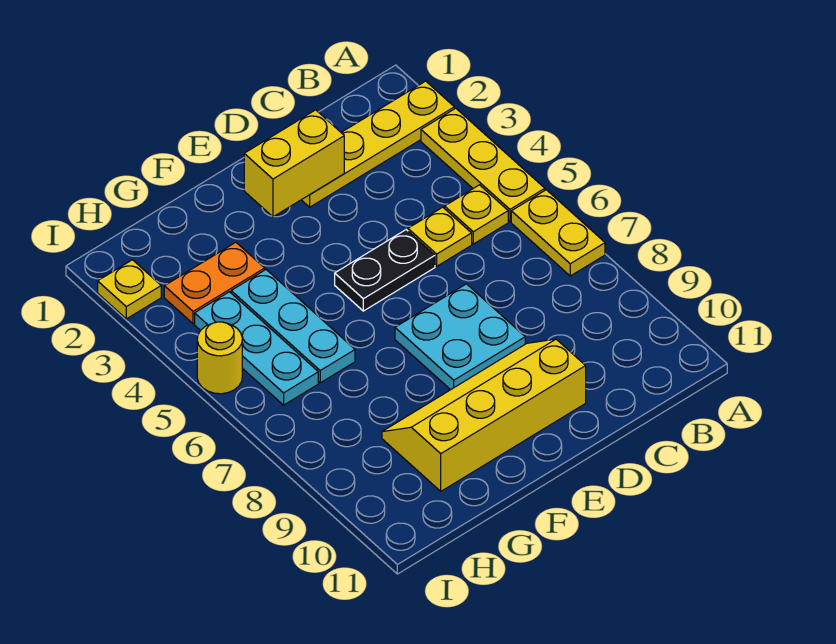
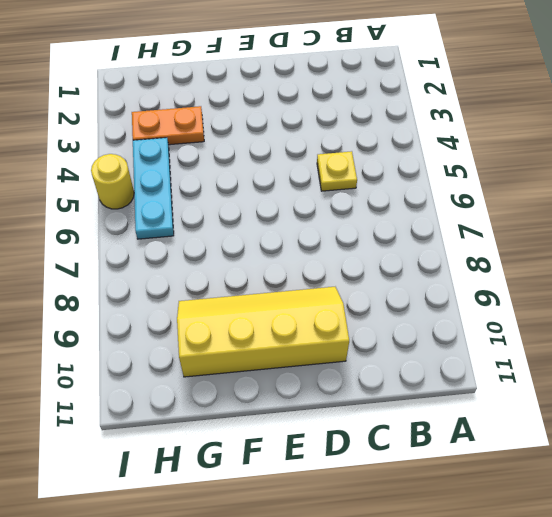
none -> yellow 1x4 plate [302,81,454,207]
none -> yellow 1x3 plate [421,108,545,222]
none -> yellow 1x2 plate [511,190,605,276]

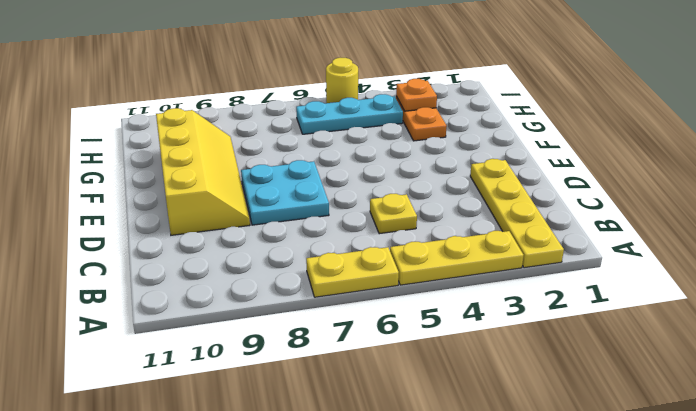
orange 1x1 plate [396,79,437,111] -> none
none -> yellow 1x1 plate [445,185,508,244]
none -> black 1x2 plate [335,230,435,311]
none -> cyan 1x3 plate [231,270,355,383]

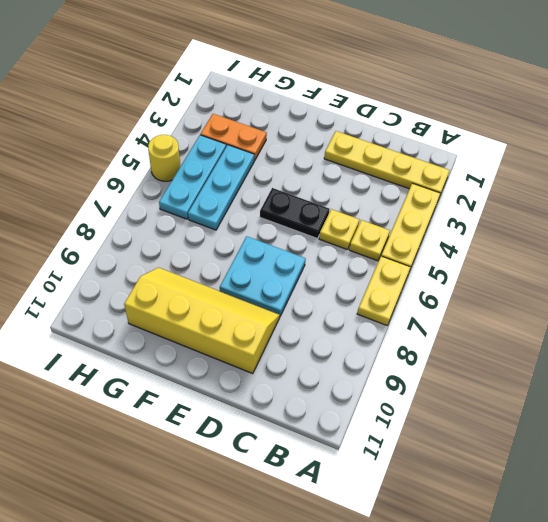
none -> yellow 1x1 plate [98,260,161,319]
none -> yellow 1x2 brick [244,110,344,217]

